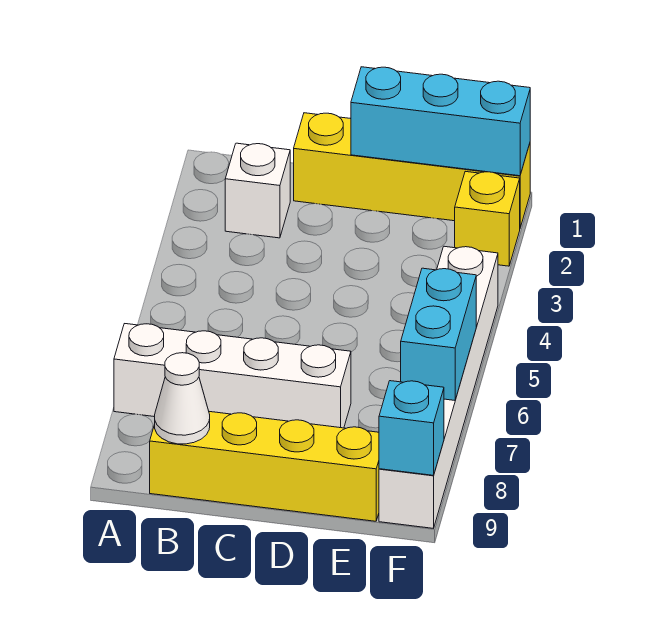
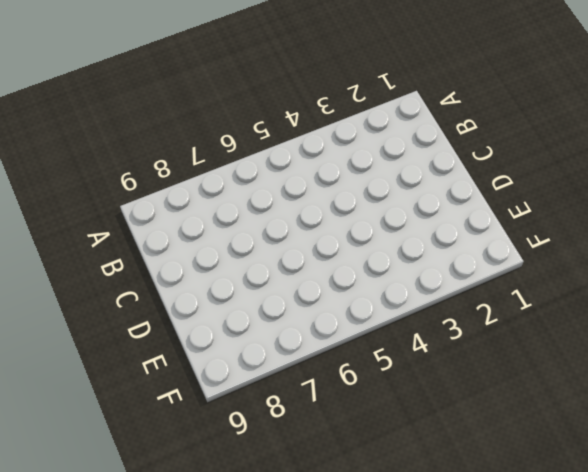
none -> white 1x4 brick [114,324,351,428]
none -> white 1x1 brick [225,143,290,238]

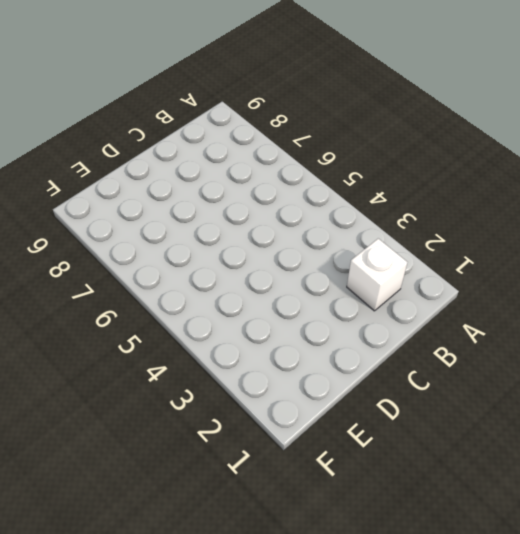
none -> white 1x4 brick [114,324,351,428]
none -> yellow 1x4 brick [150,412,379,521]

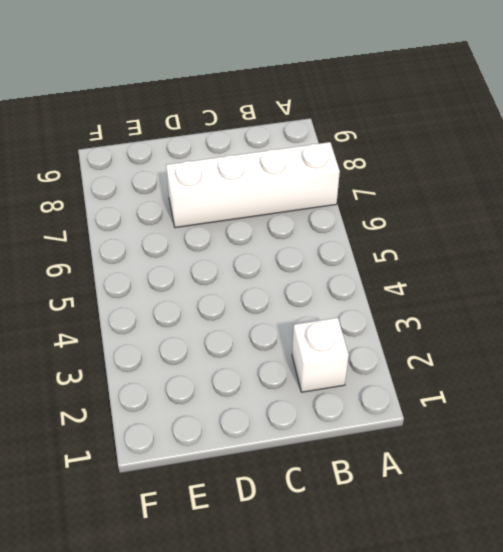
none -> yellow 1x4 brick [150,412,379,521]
none -> yellow 1x4 brick [294,113,530,227]

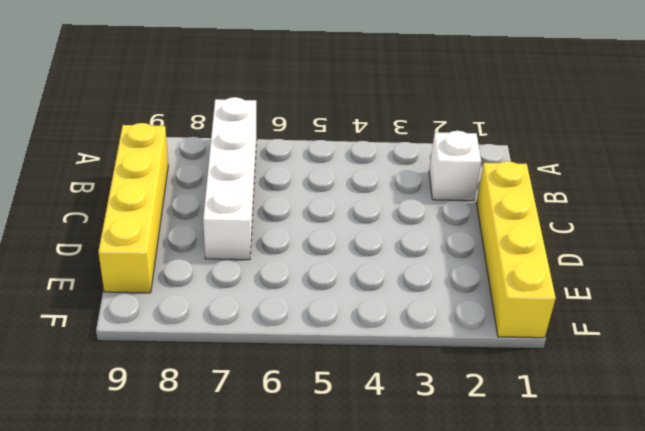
none -> yellow 1x1 brick [455,171,520,266]
none -> white 1x6 brick [379,246,498,528]

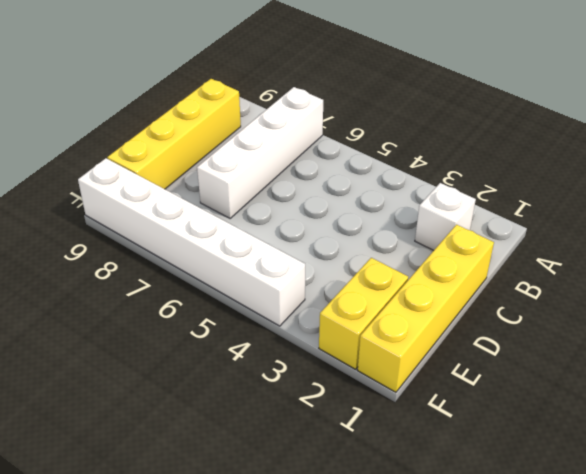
yellow 1x2 brick [319,258,408,369] -> yellow 1x1 brick [455,171,520,266]
none -> white 1x1 cone [155,353,210,444]
none -> cyan 1x3 brick [351,67,530,176]

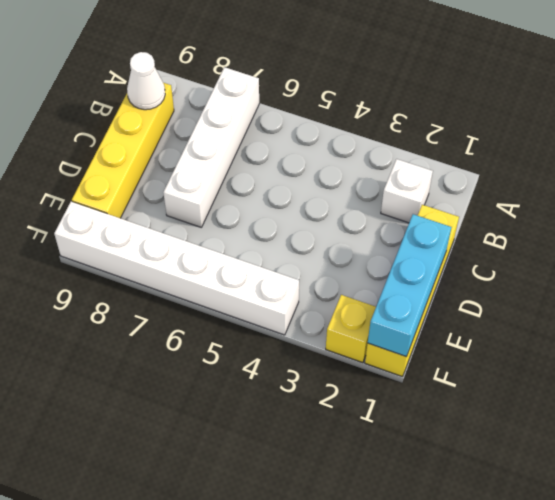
none -> cyan 1x2 brick [401,268,476,400]
none -> cyan 1x1 brick [379,381,444,475]

